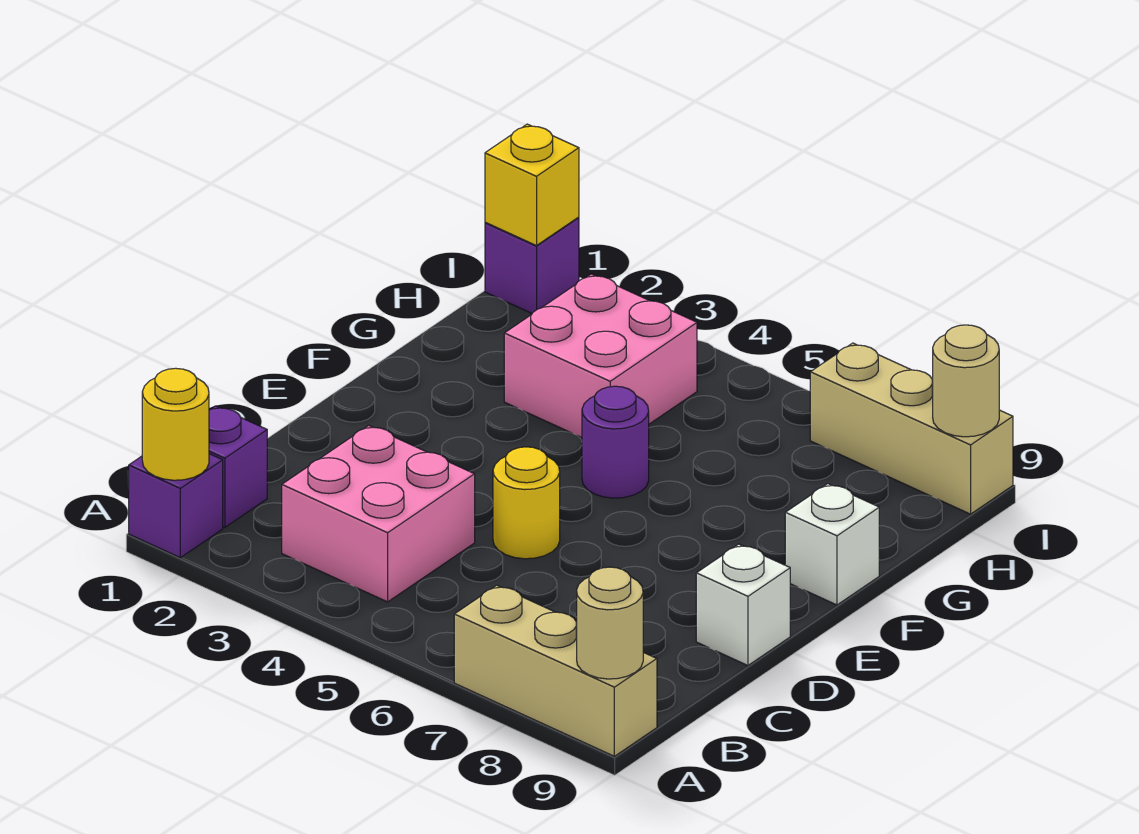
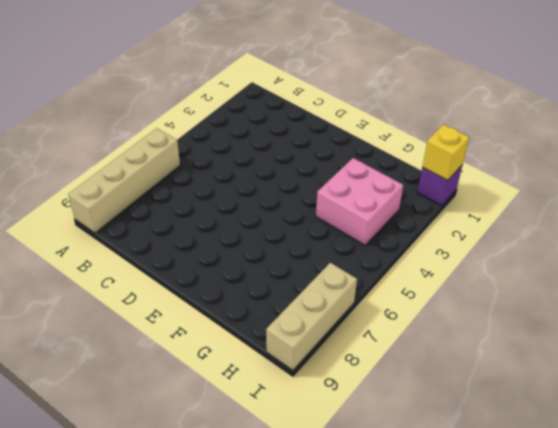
tan 1x4 brick [68,128,180,233] -> tan 1x3 brick [454,585,657,756]
none -> purple 1x1 brick [129,454,223,558]
none -> purple 1x1 brick [209,406,267,527]
none -> pink 2x2 brick [282,425,475,602]

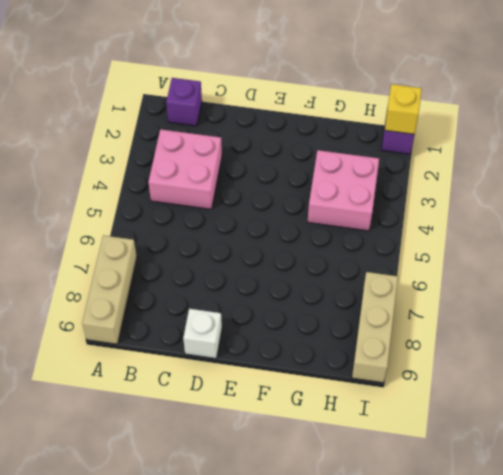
none -> purple 1x1 brick [129,454,223,558]
none -> yellow 1x1 round brick [493,447,560,559]
none -> purple 1x1 round brick [582,386,649,498]

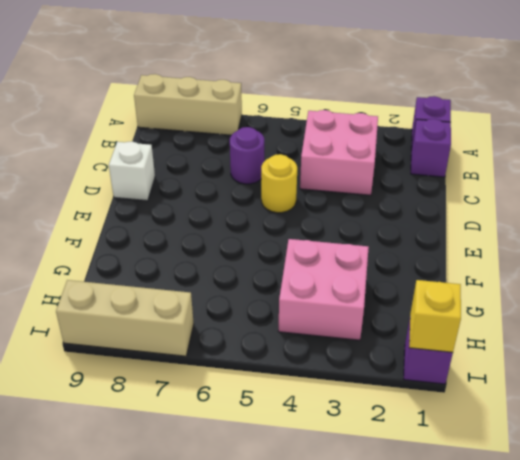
purple 1x1 round brick [230,127,264,184] -> purple 1x1 round brick moved to [582,386,649,498]
none -> white 1x1 brick [785,484,879,605]
none -> yellow 1x1 round brick [142,368,209,480]
none -> tan 1x1 round brick [577,567,643,679]

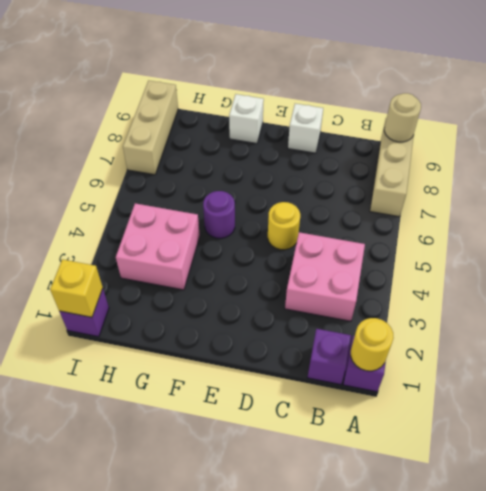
none -> tan 1x1 round brick [932,325,999,437]

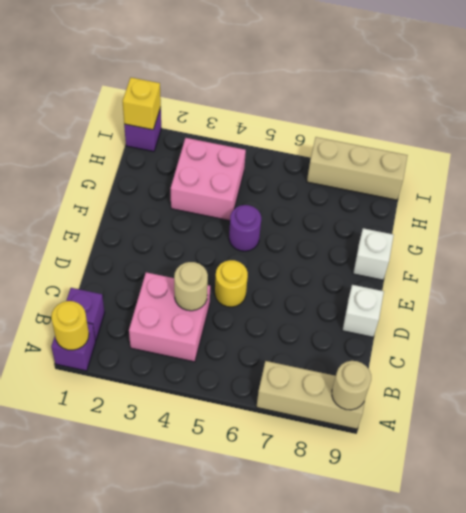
tan 1x1 round brick [174,262,208,311] -> tan 1x1 round brick moved to [932,325,999,437]

